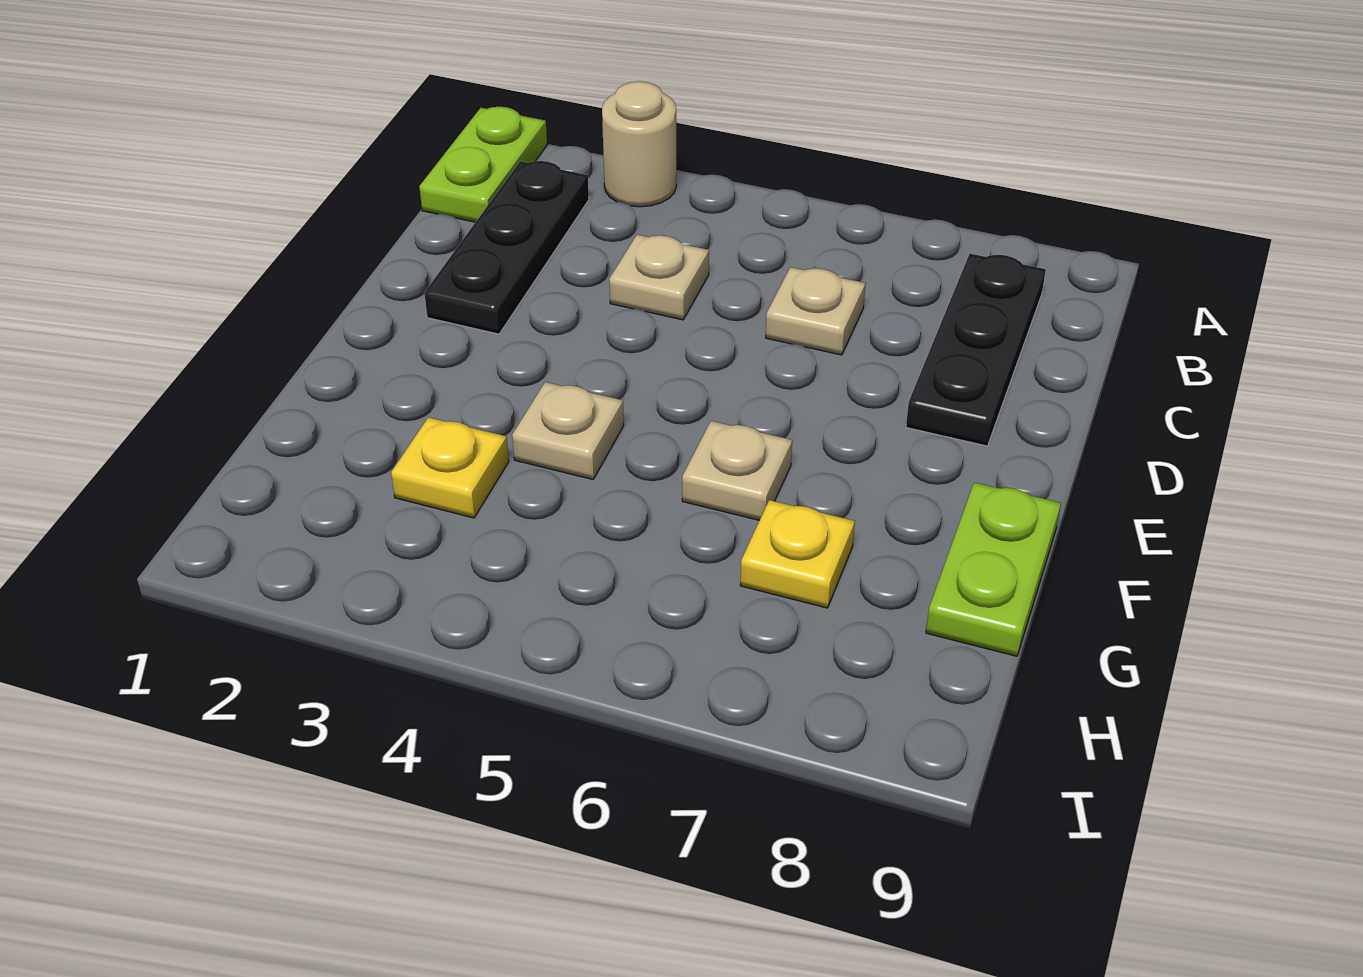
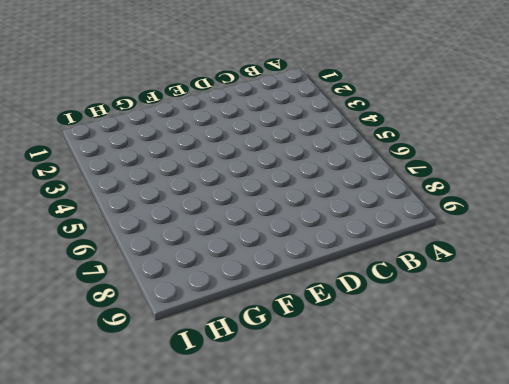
none -> lime 1x2 plate [419,107,547,222]
none -> tan 1x1 round brick [602,81,676,207]

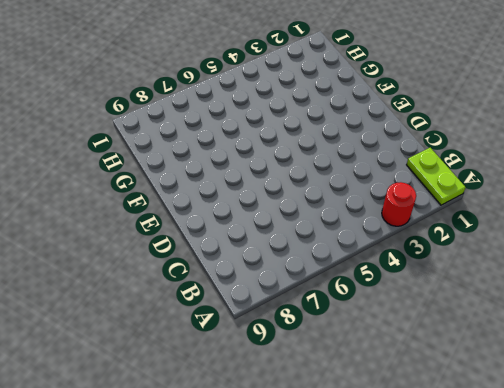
red 1x1 round brick [382,182,416,226] -> tan 1x1 round brick [602,81,676,207]
none -> black 1x3 plate [424,161,589,334]
none -> black 1x3 plate [906,254,1046,446]

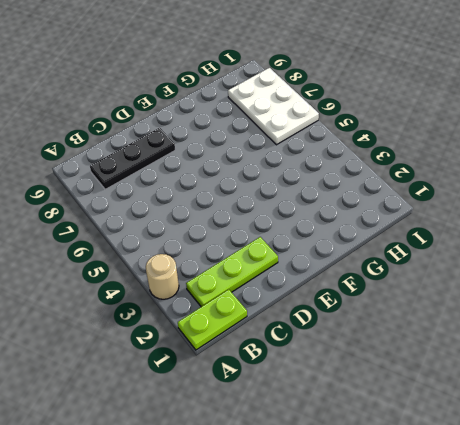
lime 1x3 plate [186,237,278,307] -> black 1x3 plate [424,161,589,334]
white 2x3 plate [228,68,319,145] -> none
none -> tan 1x1 plate [609,235,709,320]
none -> tan 1x1 plate [766,267,865,355]

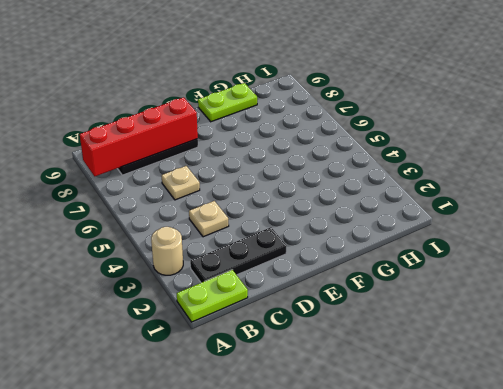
red 1x4 brick [80,97,198,176] -> none
none -> tan 1x1 plate [512,382,624,479]
none -> tan 1x1 plate [682,421,792,520]

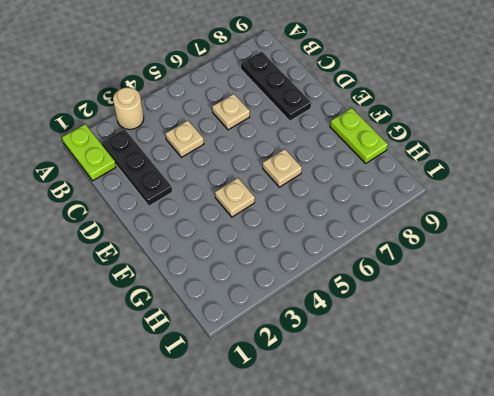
none -> yellow 1x1 plate [391,417,509,518]
none -> yellow 1x1 plate [740,500,855,608]

